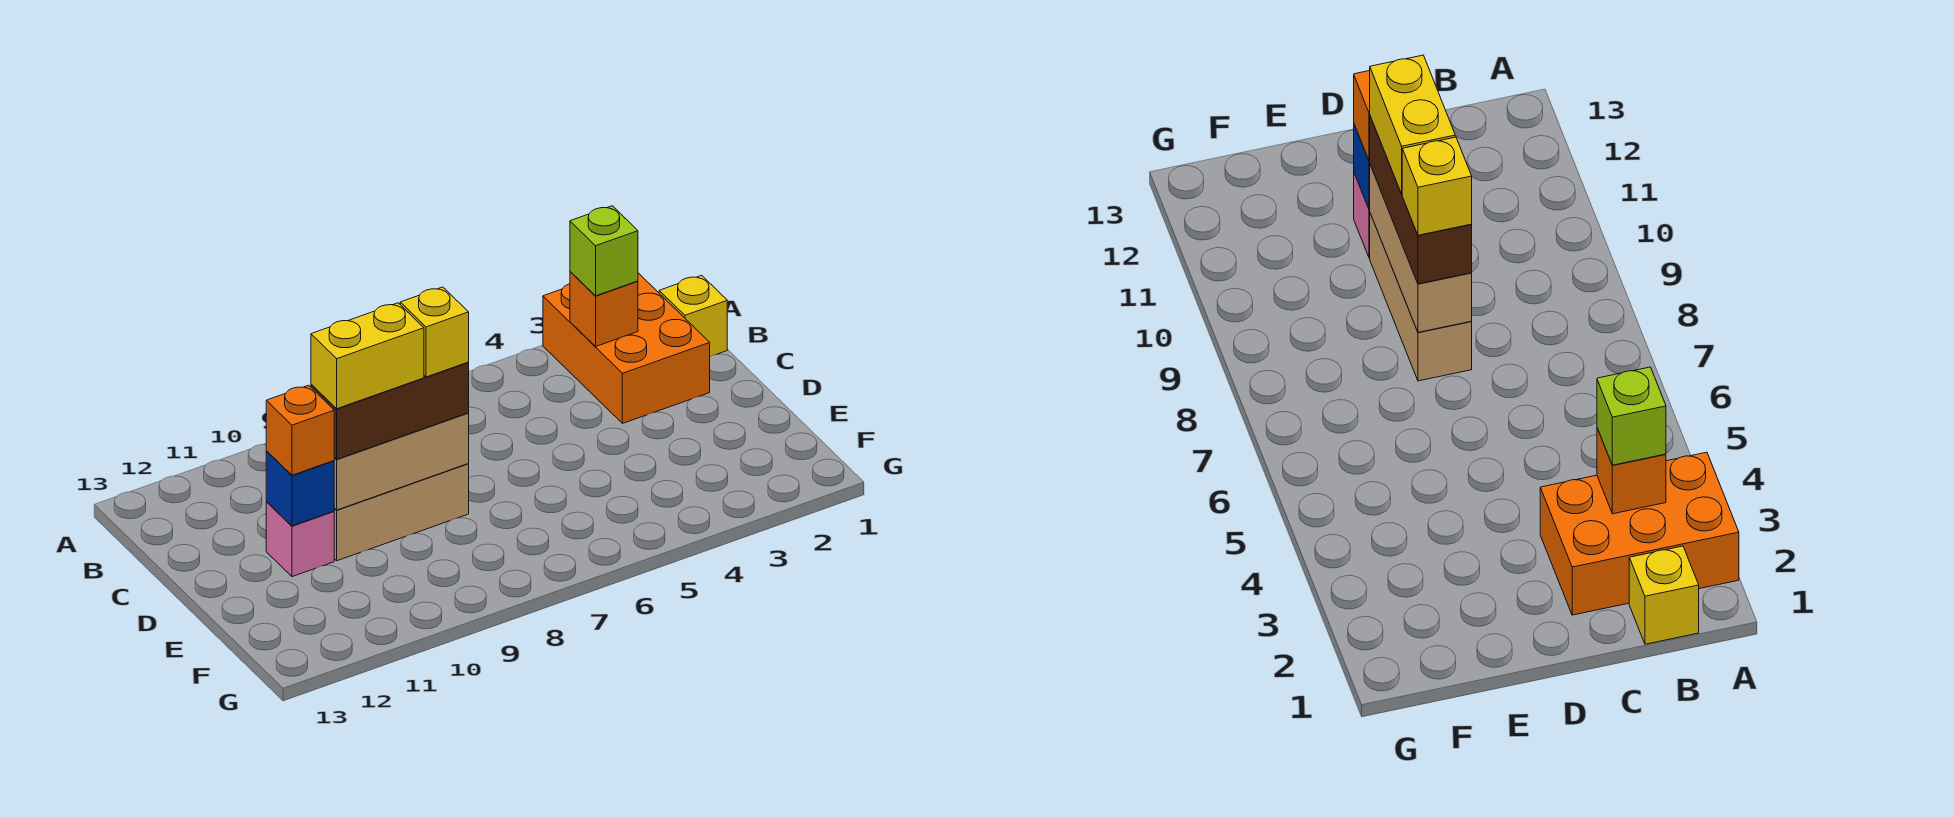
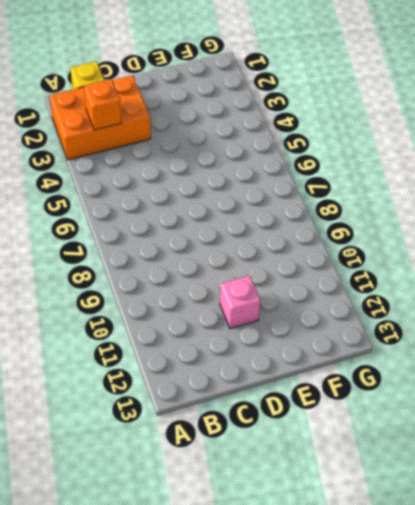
none -> tan 1x3 brick [334,464,469,561]
none -> tan 1x3 brick [334,413,469,510]
none -> blue 1x1 brick [266,451,334,526]

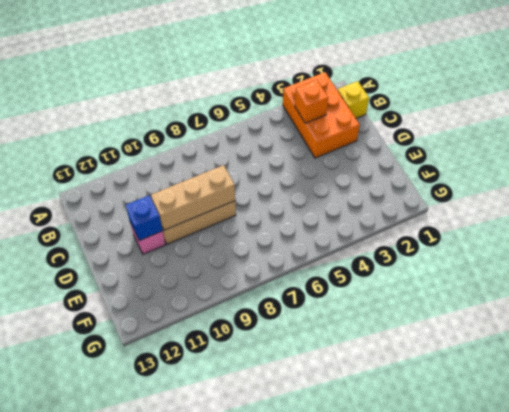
none -> lime 1x1 brick [570,206,638,296]
none -> brown 1x3 brick [311,362,469,459]
none -> orange 1x1 brick [266,385,334,475]

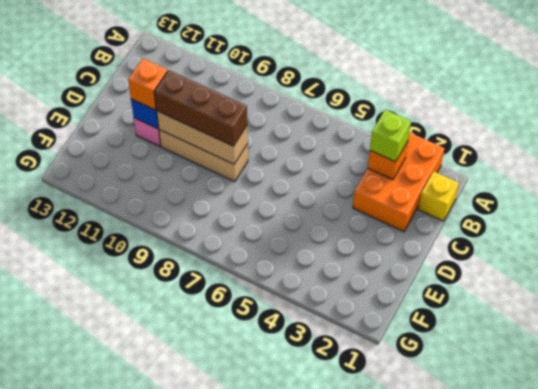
none -> yellow 1x1 brick [400,287,469,377]
none -> yellow 1x2 brick [311,303,424,409]

